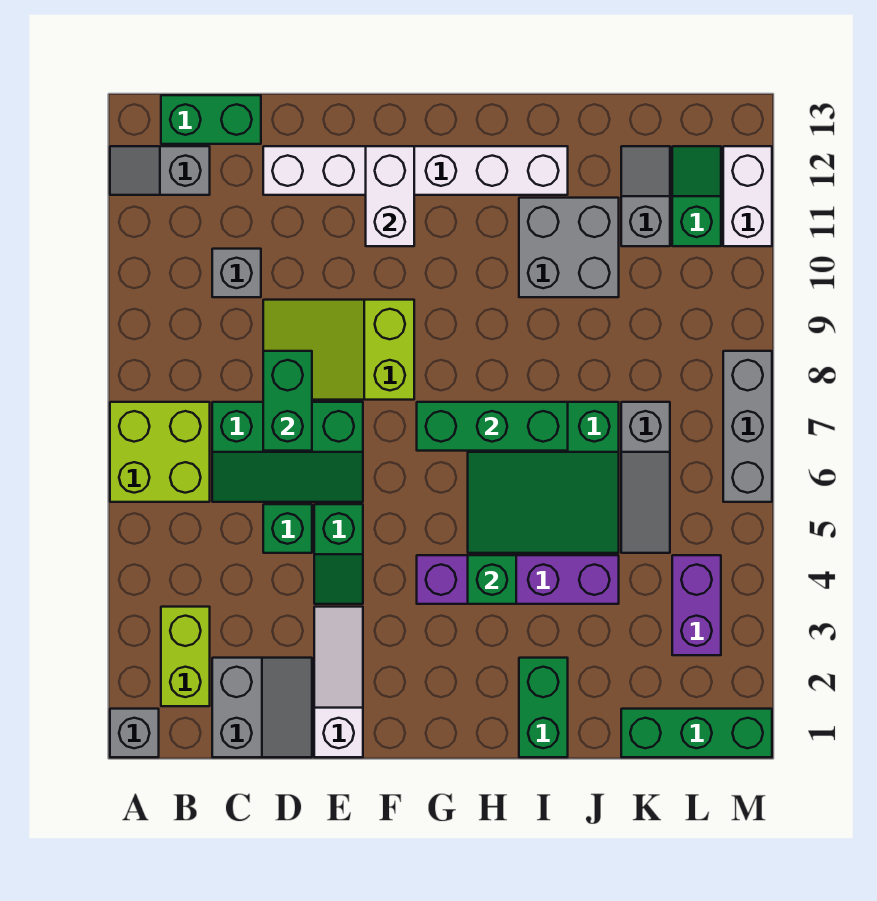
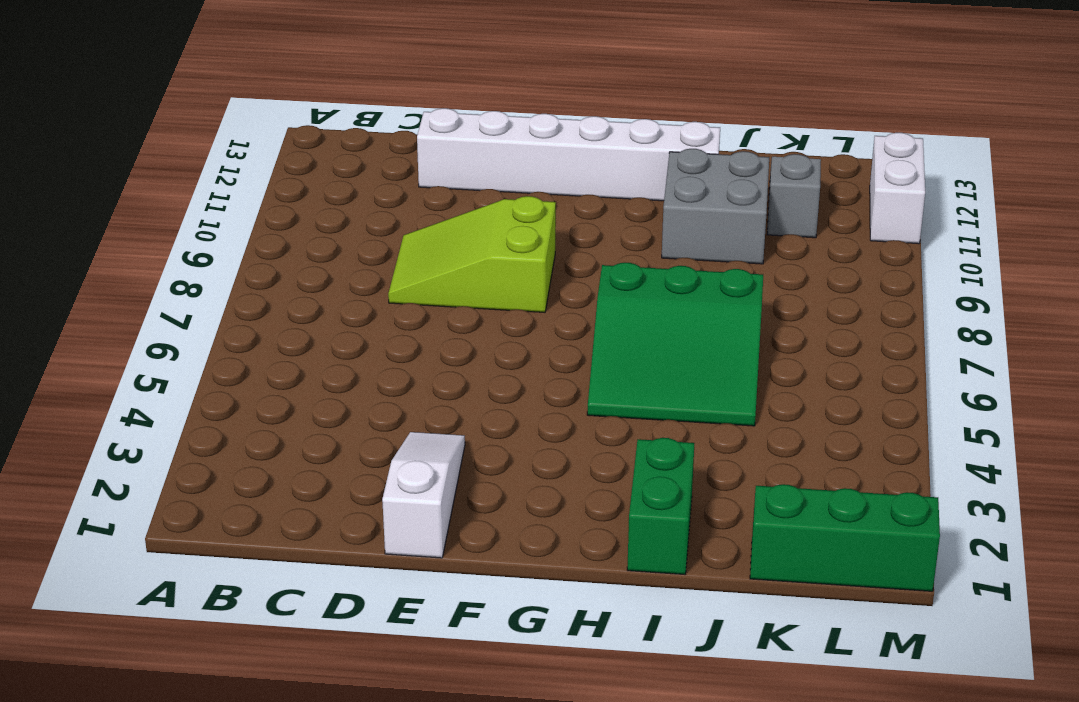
none -> grey 1x1 brick [110,709,159,757]
none -> lime 2x2 brick [110,402,210,502]
none -> grey 1x2 slope [110,146,210,195]

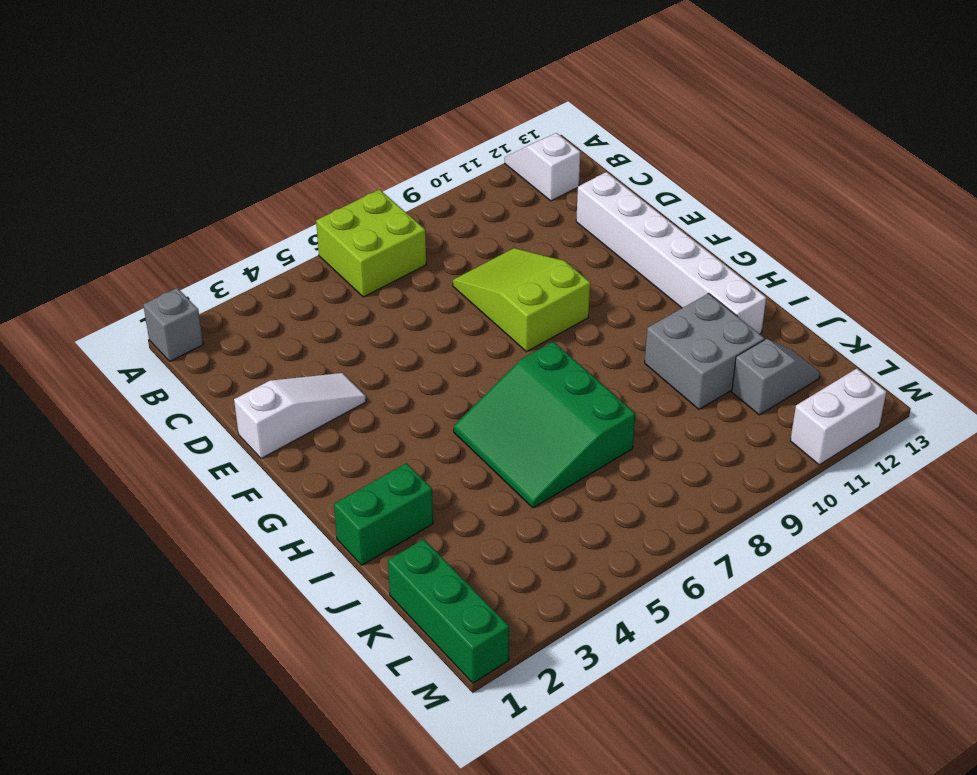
white 1x2 slope [505,133,580,201] -> grey 1x2 slope [110,146,210,195]
none -> lime 1x2 brick [161,607,210,706]
none -> green 1x2 brick [161,95,261,144]
none -> grey 2x2 slope [212,658,312,757]

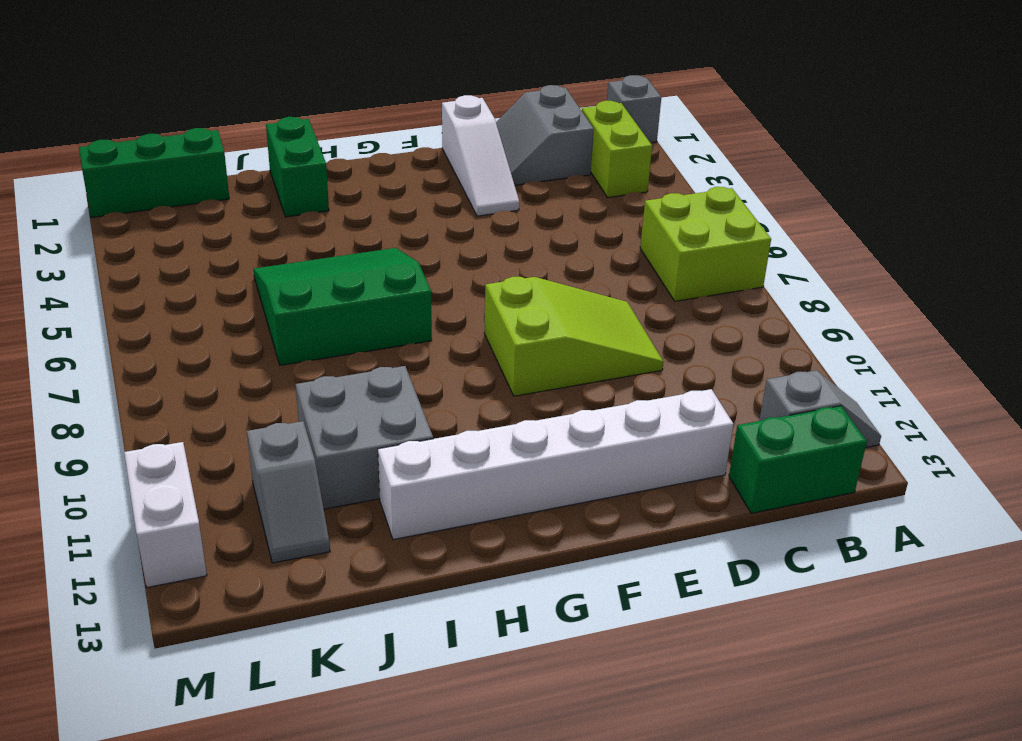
none -> green 2x3 slope [212,402,363,502]
none -> grey 1x1 brick [212,249,261,297]
none -> green 1x1 brick [263,504,312,553]

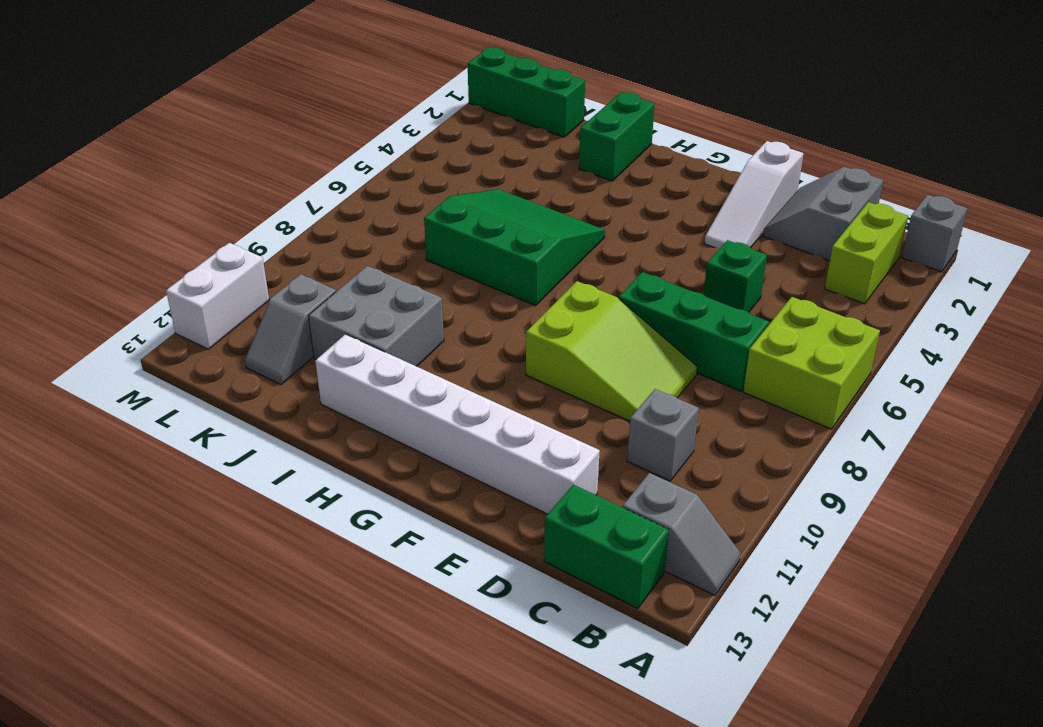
none -> green 1x2 slope [314,504,363,604]
none -> purple 1x4 brick [417,555,619,604]
none -> grey 1x3 slope [621,402,670,553]

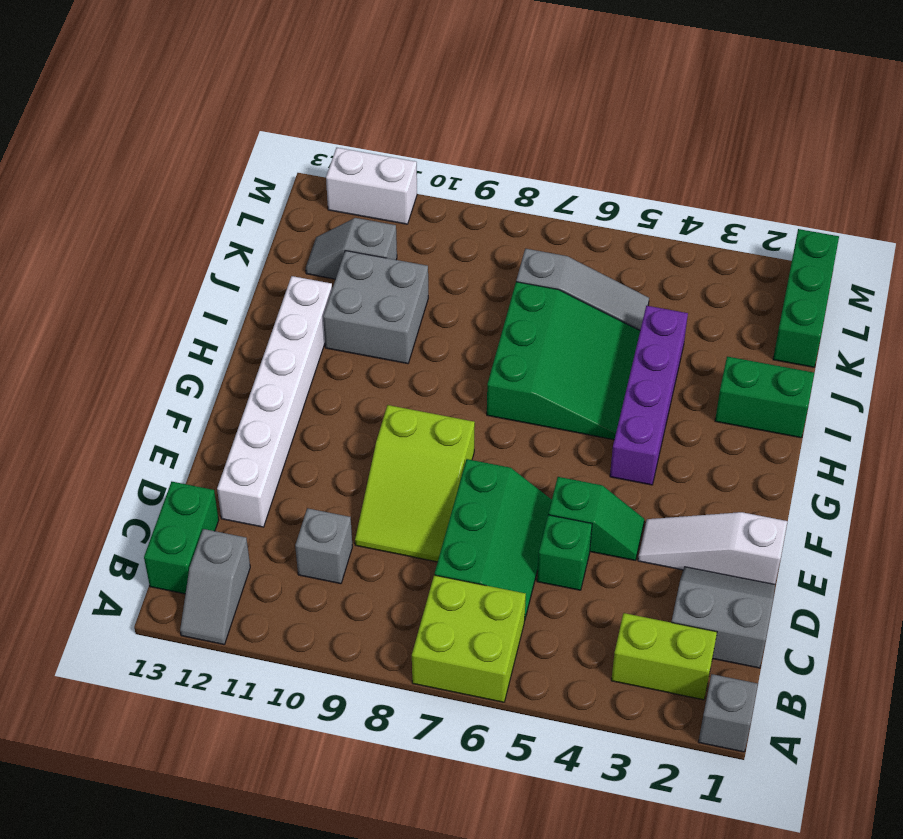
none -> purple 1x2 brick [672,555,721,655]
none -> green 1x2 slope [672,146,721,246]
none -> grey 1x3 brick [723,351,772,502]

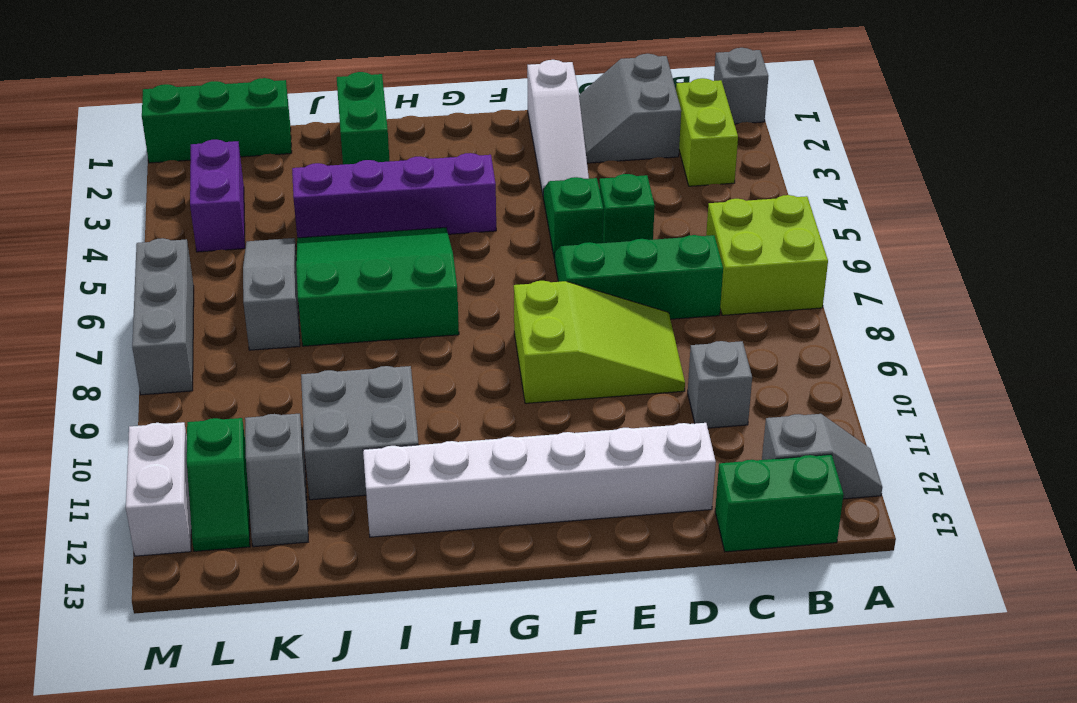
none -> green 1x2 brick [263,351,312,451]
none -> white 1x2 brick [366,146,414,246]
none -> green 1x3 brick [417,402,568,451]

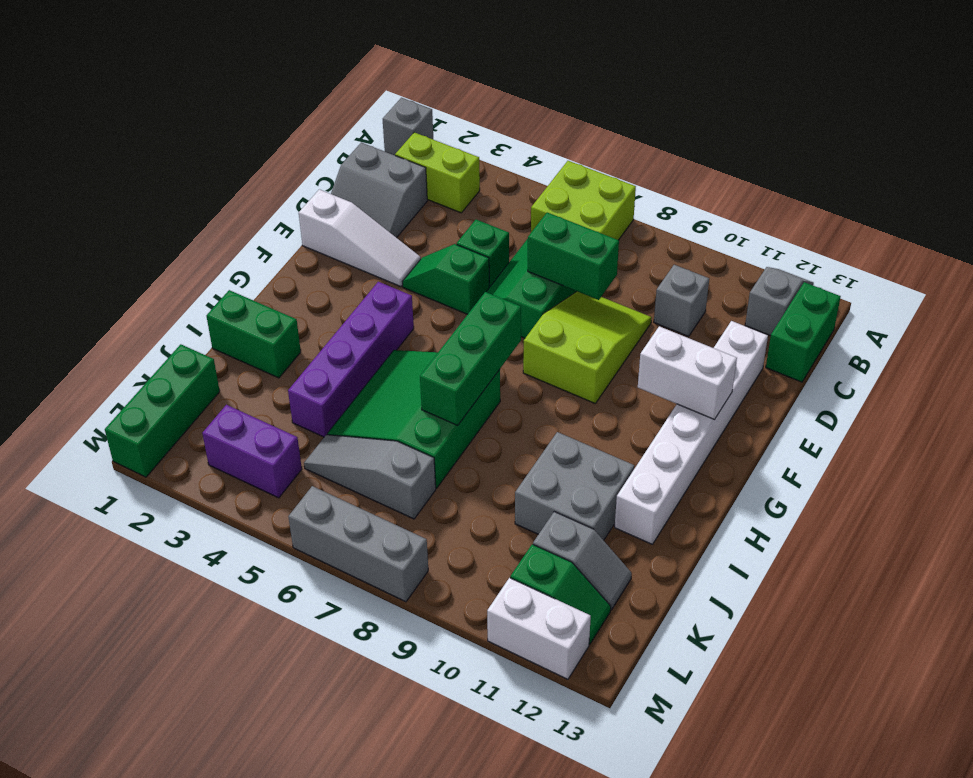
none -> green 1x1 brick [468,555,516,604]

